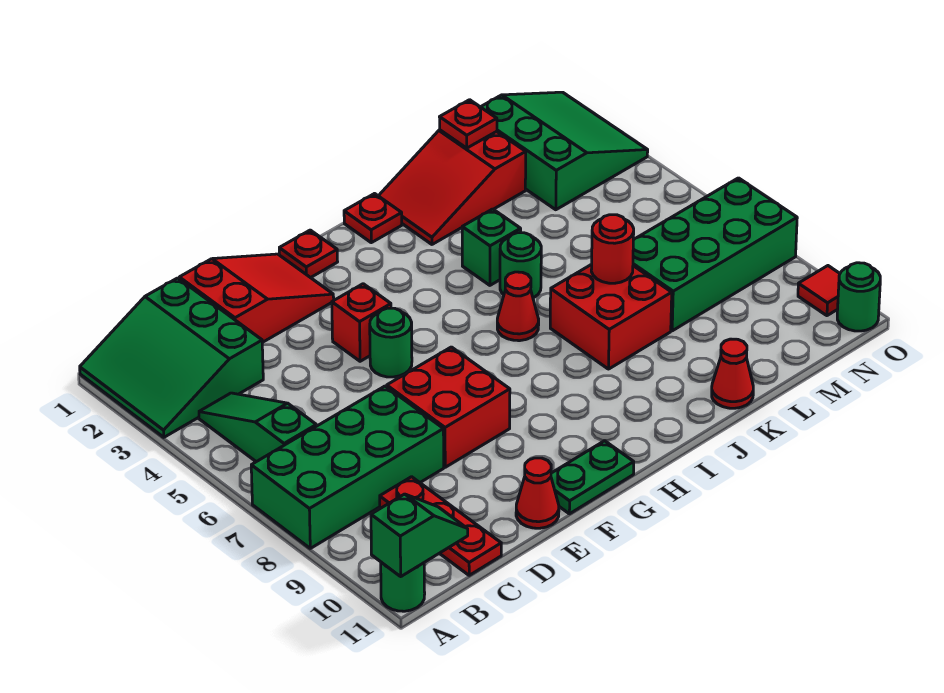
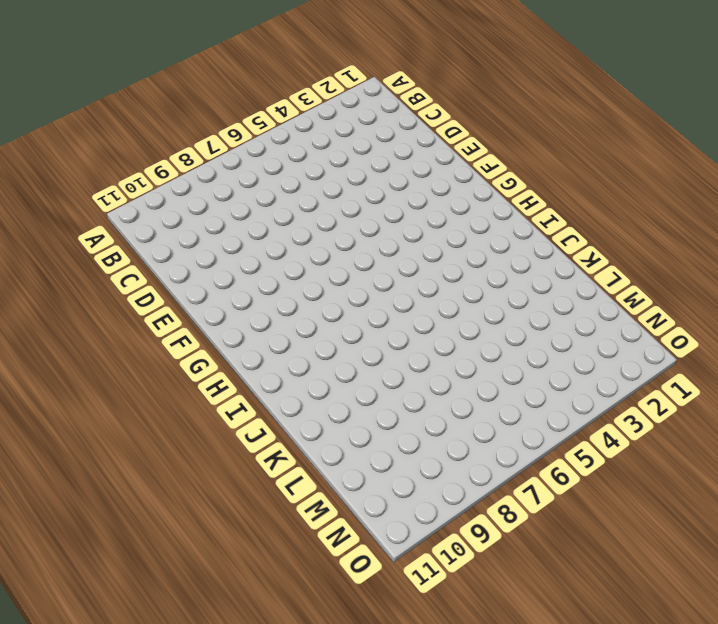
none -> green 3x3 slope [80,278,263,437]
none -> green 2x4 brick [251,386,444,548]
none -> green 1x1 round brick [381,562,425,611]

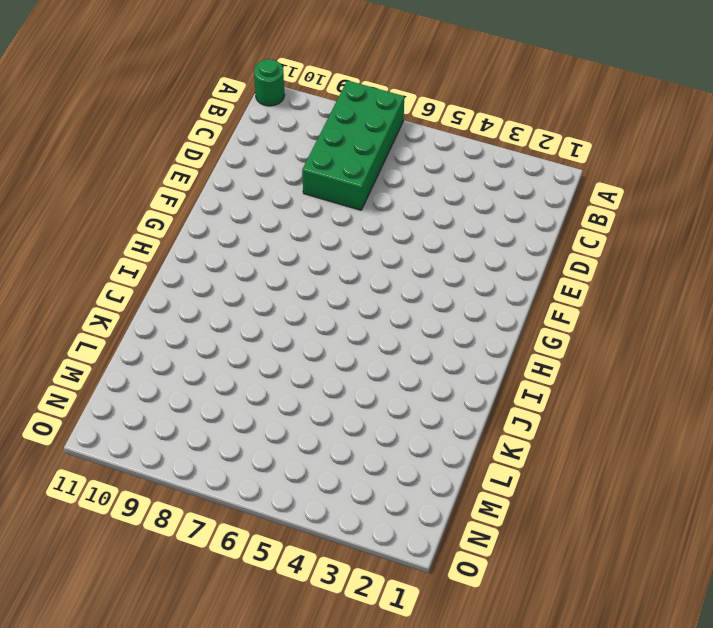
none -> green 3x3 slope [80,278,263,437]
none -> green 1x3 slope [199,393,316,462]
none -> red 1x3 plate [380,477,501,575]

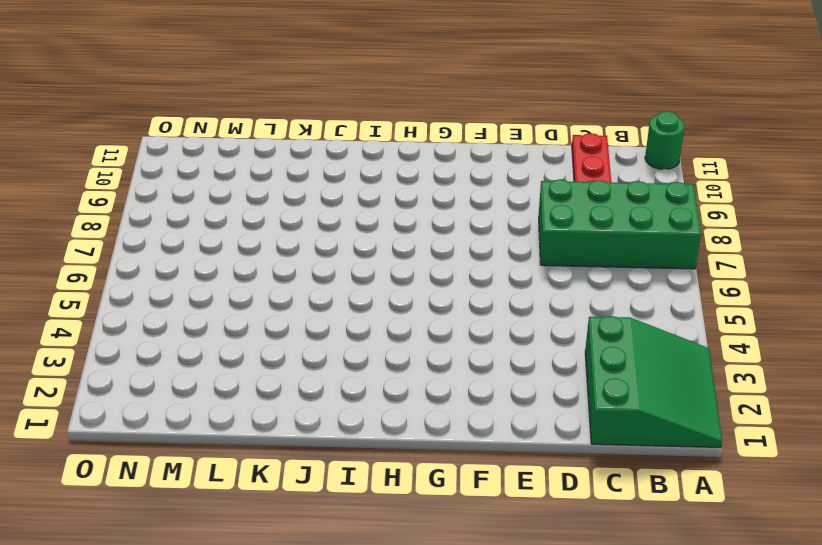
none -> green 1x3 slope [199,393,316,462]
none -> red 2x3 slope [179,254,334,343]
none -> red 2x2 brick [387,347,510,467]

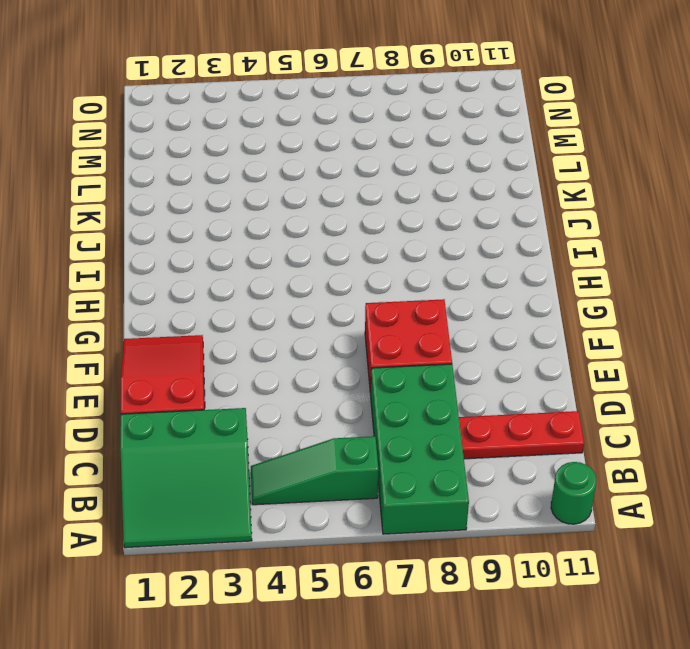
none -> red 1x1 cone [516,458,559,528]
none -> red 1x1 brick [332,284,391,361]
none -> green 1x1 round brick [370,308,412,377]

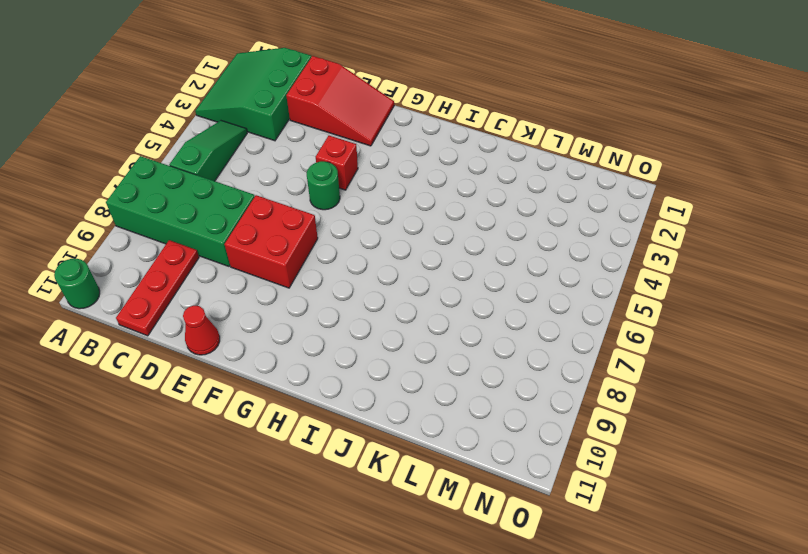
none -> green 1x2 plate [551,441,634,514]
none -> red 1x1 plate [279,230,338,278]
none -> red 1x1 plate [344,194,402,243]

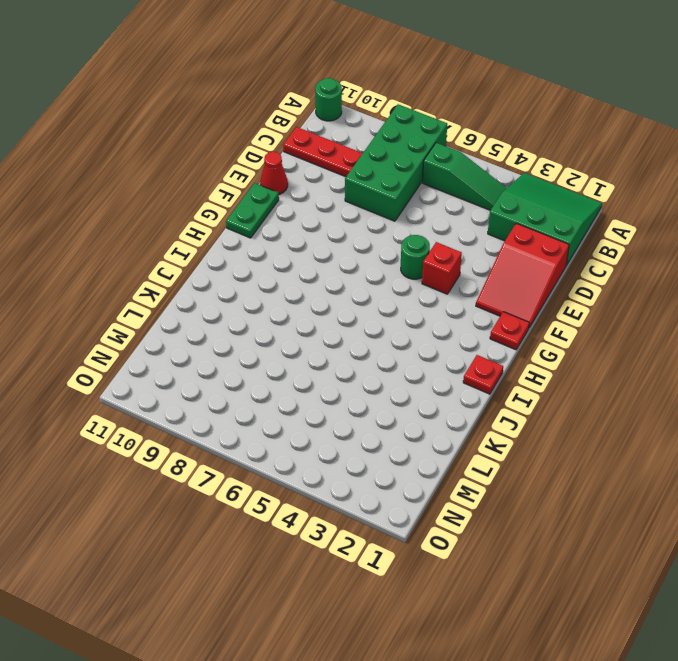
none -> red 2x2 brick [387,347,510,467]
none -> red 1x1 cone [497,272,539,341]
none -> red 2x3 slope [379,130,526,244]

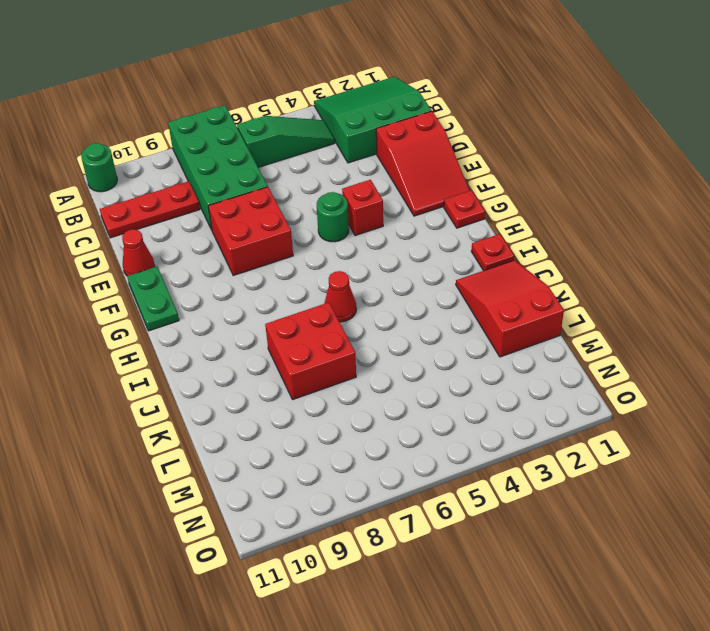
none -> green 1x1 brick [462,209,521,285]
none -> green 1x1 round brick [500,233,541,298]
none -> red 1x1 cone [712,339,753,408]

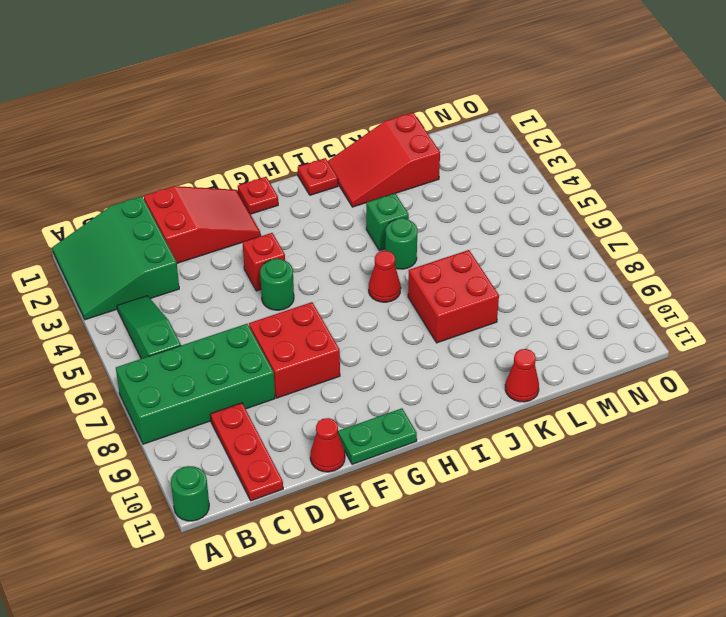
none -> green 2x4 brick [633,178,797,331]
none -> green 3x3 slope [481,92,648,210]
none -> red 1x1 tile [798,266,840,316]

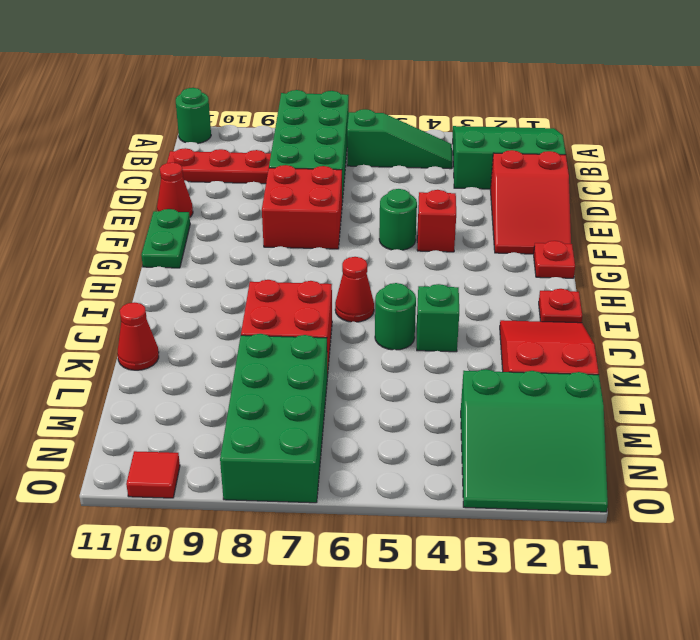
none -> green 1x1 round brick [837,263,880,331]
none -> green 1x2 slope [371,494,468,576]
none -> red 1x1 round brick [591,215,634,283]

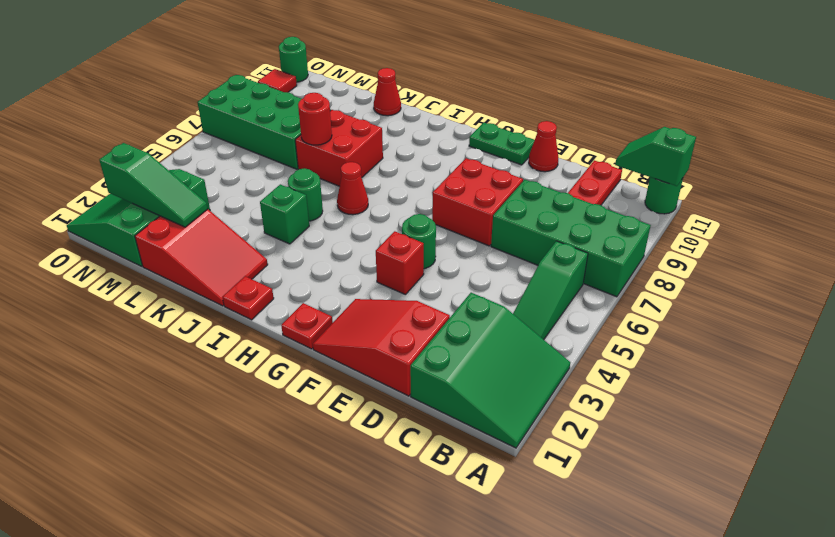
green 1x3 slope [99,143,208,227] -> none
none -> red 1x1 plate [440,100,497,148]

